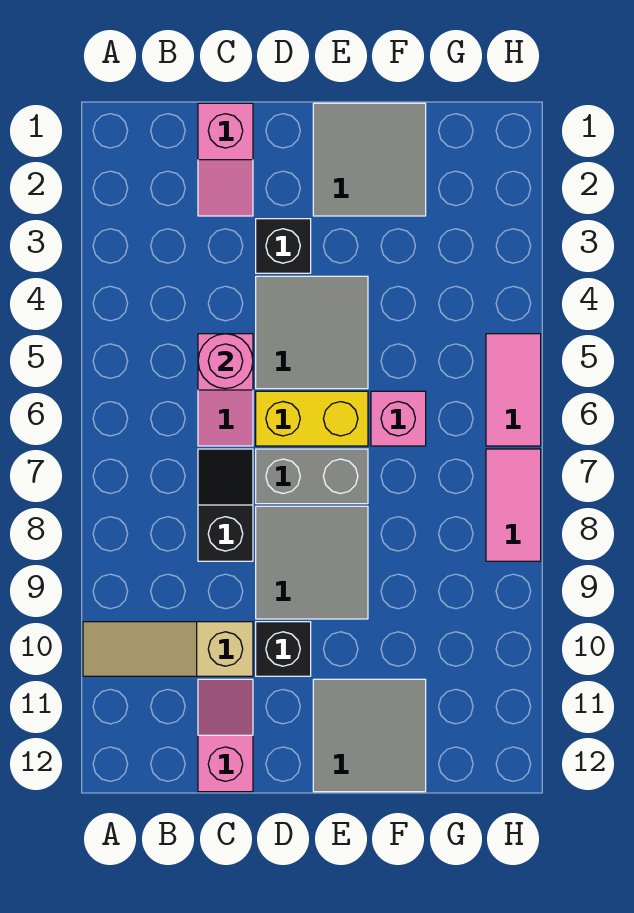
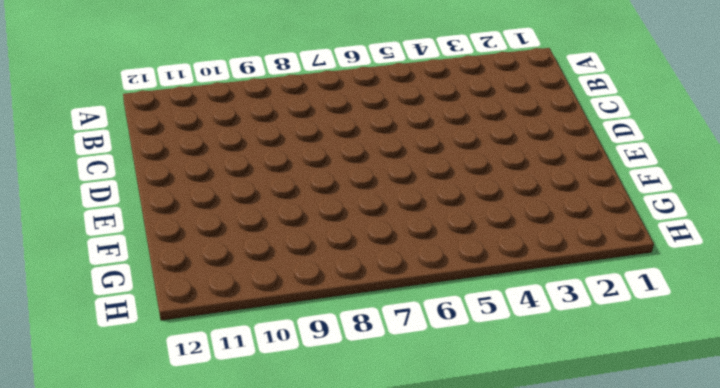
none -> tan 1x3 slope [83,622,253,676]
none -> pink 1x2 slope [198,103,253,216]
none -> pink 1x2 slope [198,334,253,446]

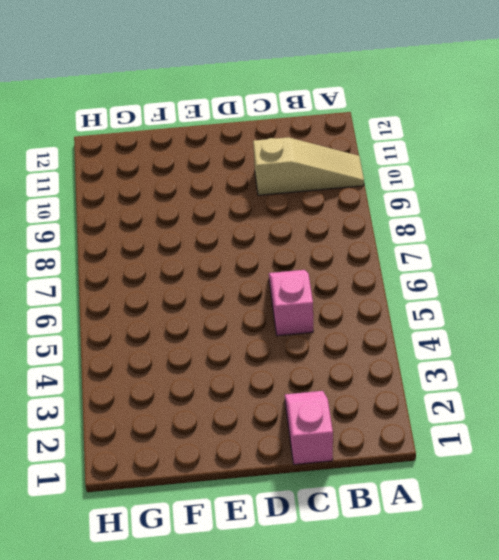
none -> black 1x2 slope [198,449,253,561]
none -> pink 1x2 slope [198,679,253,792]
none -> black 1x1 brick [256,219,311,273]

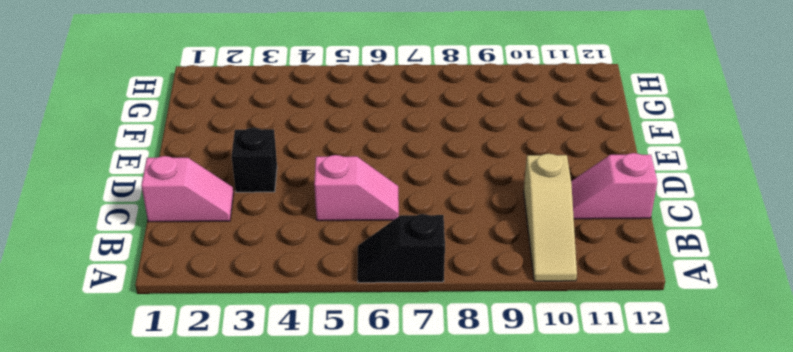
black 1x2 slope [357,214,445,283] -> black 1x2 slope moved to [198,449,253,561]
none -> grey 2x2 tile [256,276,368,389]
none -> yellow 1x2 brick [256,391,368,446]
none -> grey 1x2 brick [256,449,368,504]

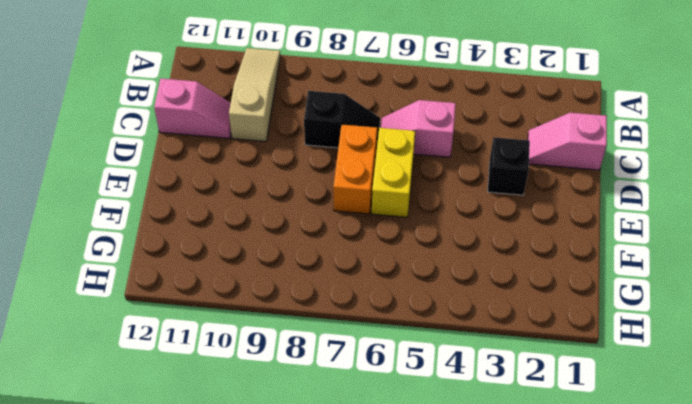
orange 1x2 brick [333,125,377,214] -> grey 1x2 brick [256,449,368,504]
none -> grey 2x2 tile [256,276,368,389]
none -> grey 2x2 tile [256,506,368,619]
none -> black 1x1 brick [256,622,311,676]

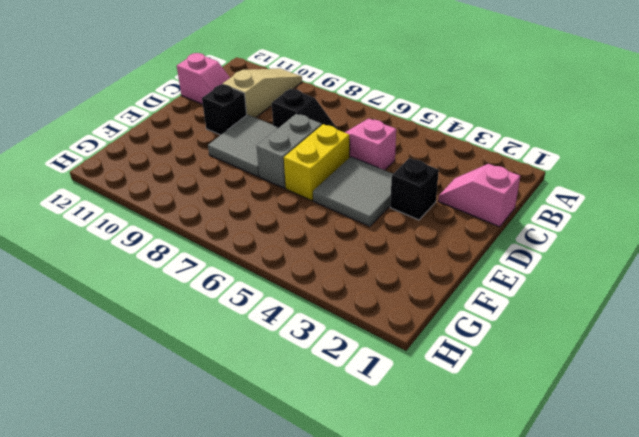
none -> grey 2x2 tile [313,103,426,216]
none -> grey 2x2 tile [313,679,426,792]
none -> pink 1x1 brick [371,391,426,446]

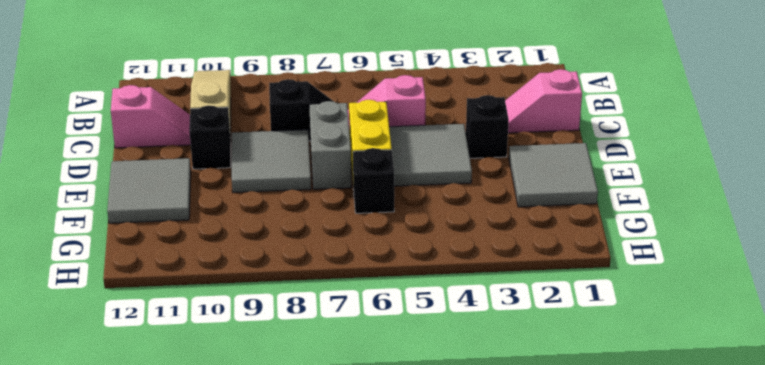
black 1x1 brick [353,148,394,213] -> pink 1x1 brick [371,391,426,446]
none -> pink 1x2 tile [486,334,541,446]
none -> pink 1x2 tile [486,449,541,561]
none -> pink 1x1 round brick [198,334,253,389]

